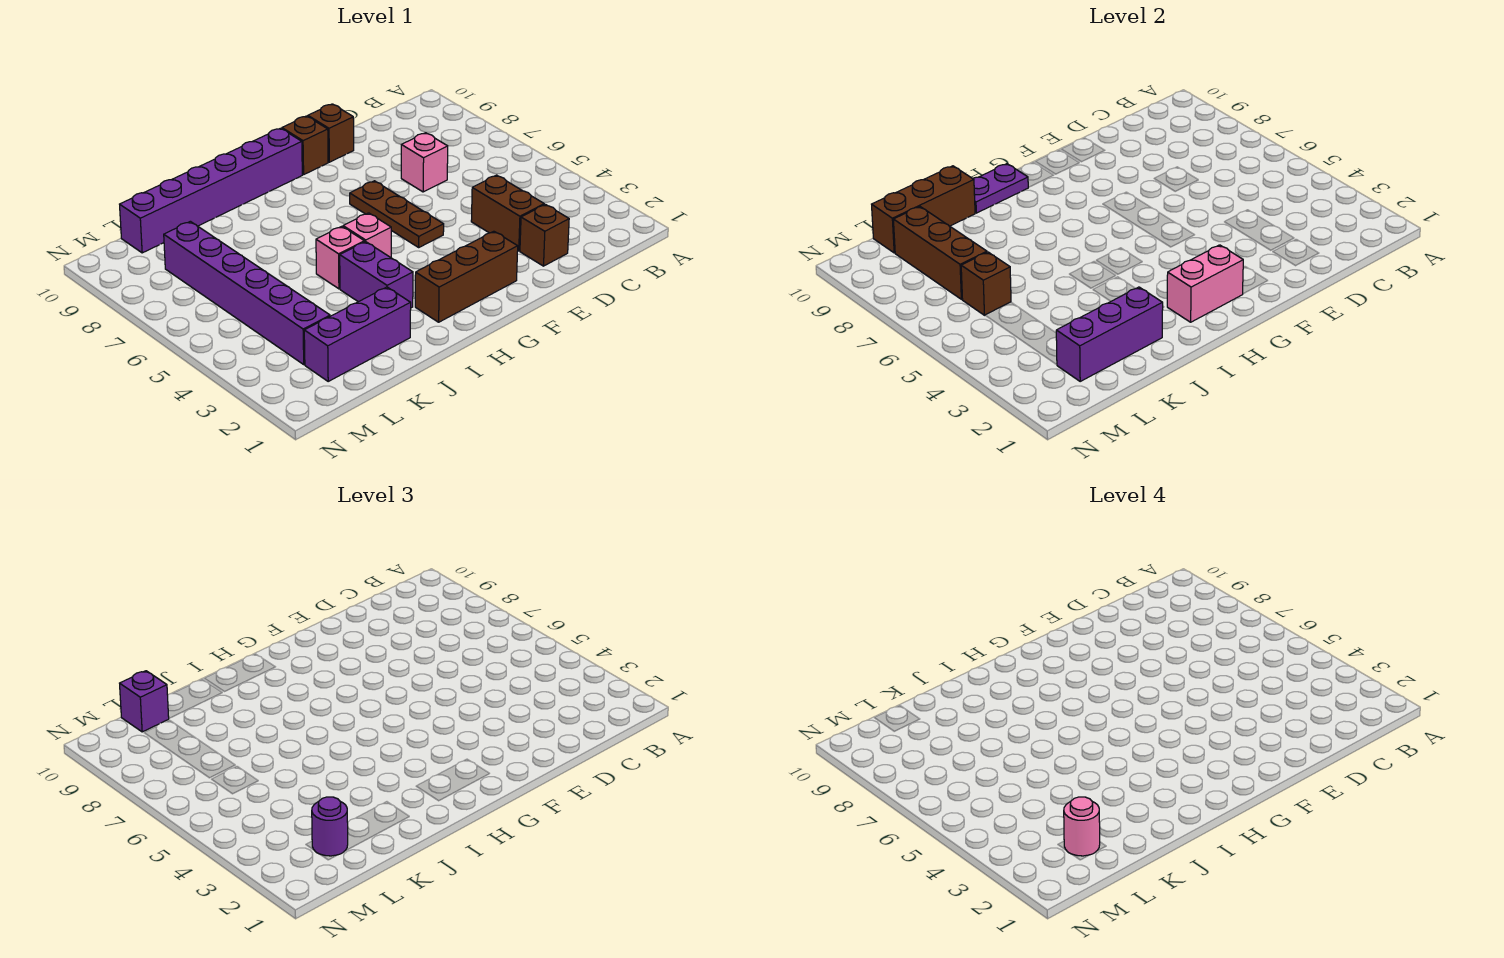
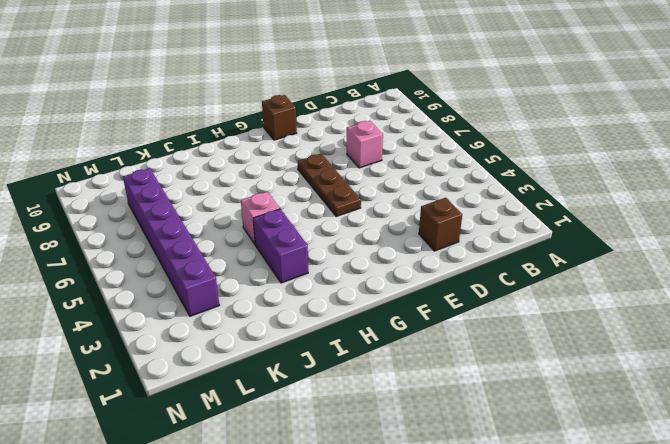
none -> brown 1x2 brick [471,175,544,251]
none -> brown 1x1 brick [308,104,354,162]
none -> brown 1x3 brick [415,231,518,322]

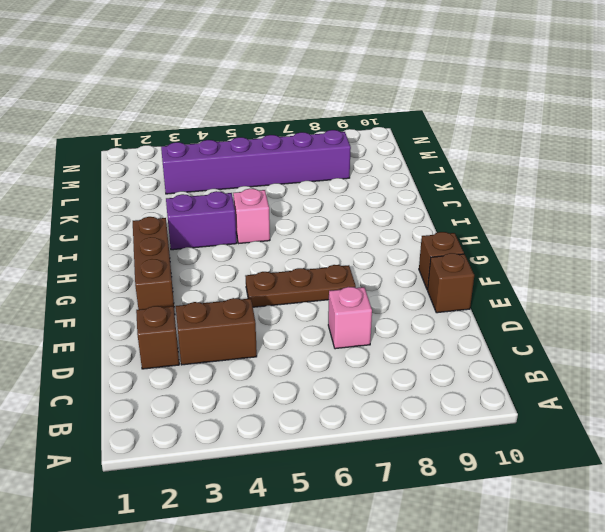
none -> purple 1x6 brick [120,128,302,253]
none -> pink 1x1 brick [343,213,391,257]
none -> purple 1x3 brick [304,287,411,381]

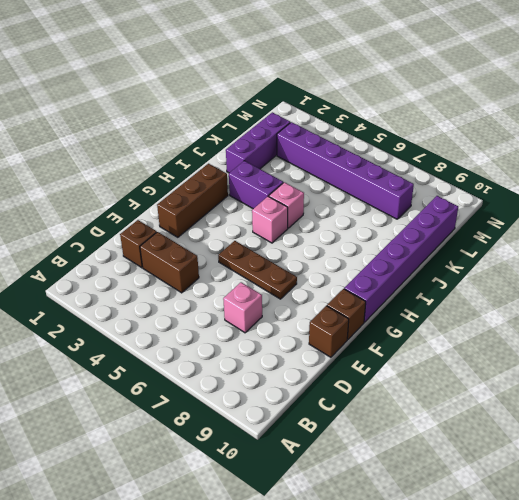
none -> pink 1x2 brick [1167,245,1243,322]
none -> purple 1x2 plate [973,164,1028,213]
none -> purple 1x3 brick [1056,287,1163,381]

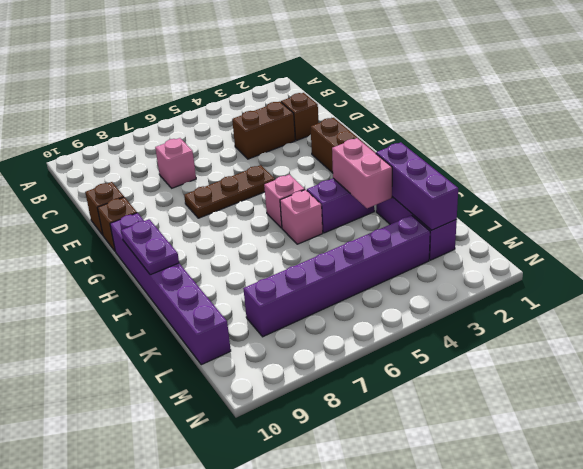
pink 1x2 brick [332,138,392,208] -> pink 1x2 brick moved to [1167,245,1243,322]
none -> brown 1x3 brick [872,166,975,253]
none -> brown 1x1 brick [961,252,1011,315]
none -> brown 1x3 brick [893,207,987,299]

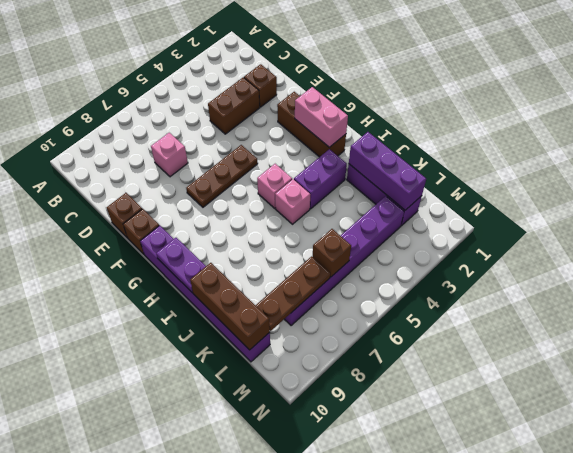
brown 1x3 plate [255,256,330,331] -> brown 1x3 brick [893,207,987,299]
none -> purple 1x1 round brick [312,797,348,856]
none -> purple 1x1 brick [120,671,169,732]
none -> pink 1x1 round brick [1064,797,1100,856]

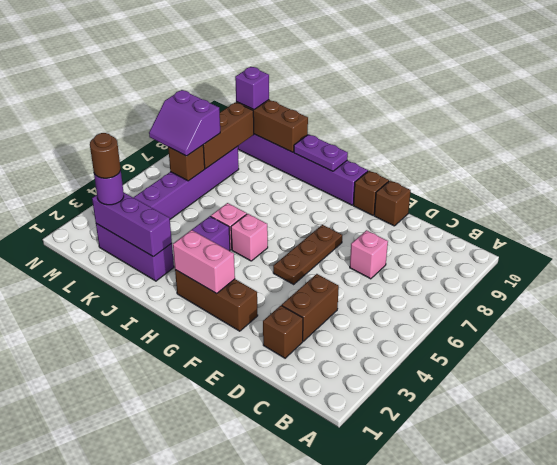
brown 1x1 round brick [90,133,121,178] -> pink 1x1 round brick [1064,797,1100,856]
purple 2x2 slope [149,90,220,156] -> none

